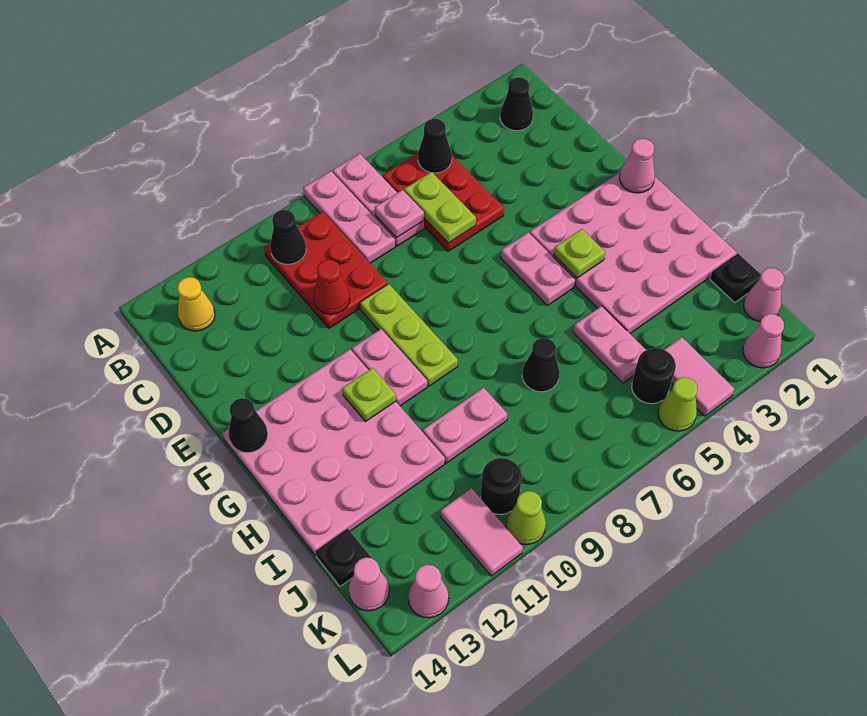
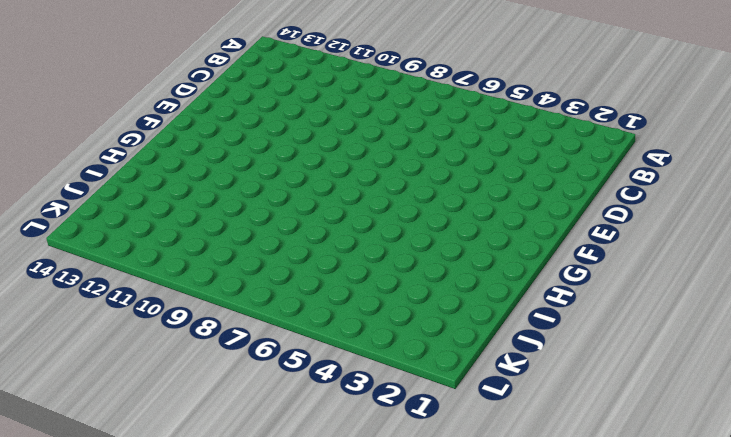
none -> pink 1x3 plate [333,154,424,246]
none -> pink 1x3 plate [303,171,395,263]
none -> black 1x1 cone [500,77,533,131]
none -> red 2x3 plate [383,154,504,251]

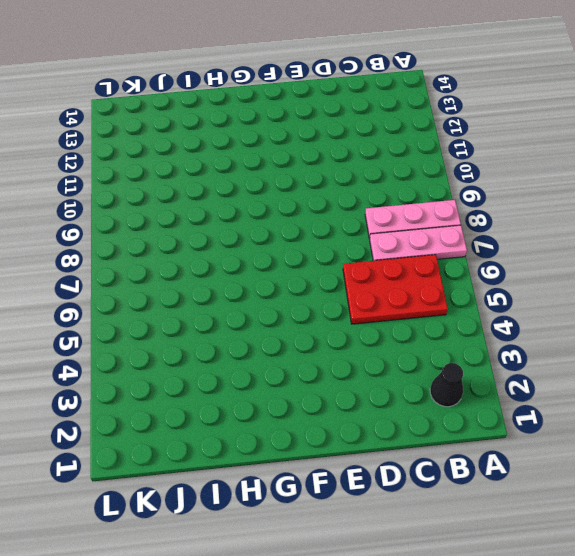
none -> red 2x3 plate [264,212,388,328]
none -> yellow 1x1 cone [177,277,215,331]
none -> lime 1x3 plate [360,284,458,386]
none -> pink 4x4 plate [530,172,737,333]

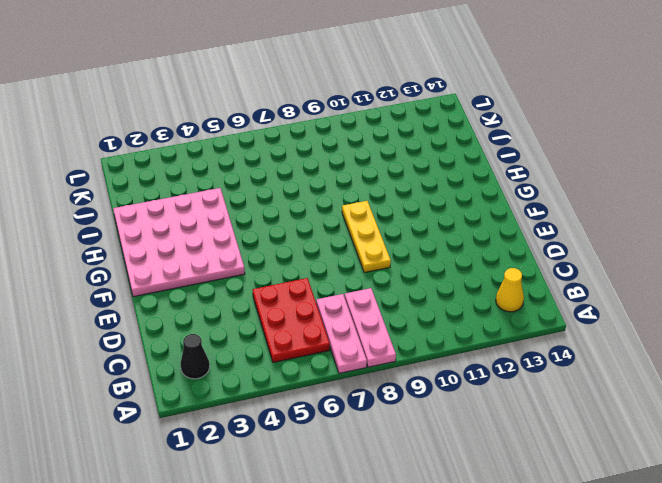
yellow 1x3 plate [342,201,391,273] -> lime 1x3 plate [360,284,458,386]
none -> red 2x3 plate [264,212,388,328]
none -> pink 1x2 plate [501,232,575,306]
none -> pink 1x2 plate [352,329,427,406]
none -> pink 4x4 plate [222,349,445,556]

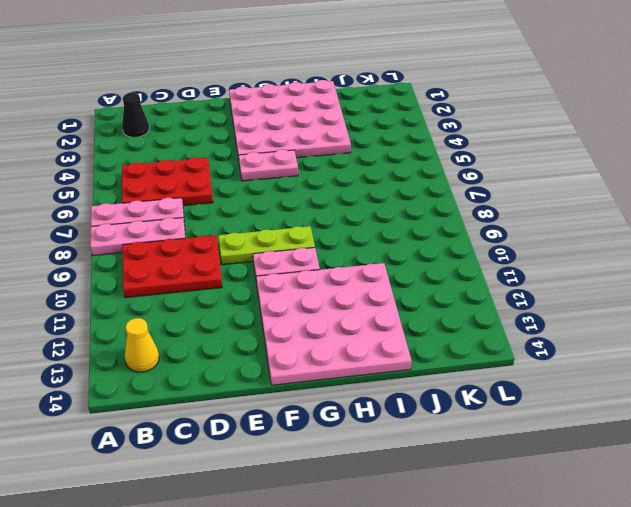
none -> pink 1x2 plate [573,306,646,383]
none -> black 1x1 cone [522,338,559,392]
none -> pink 1x2 plate [423,388,507,463]
none -> black 1x1 plate [710,254,761,303]

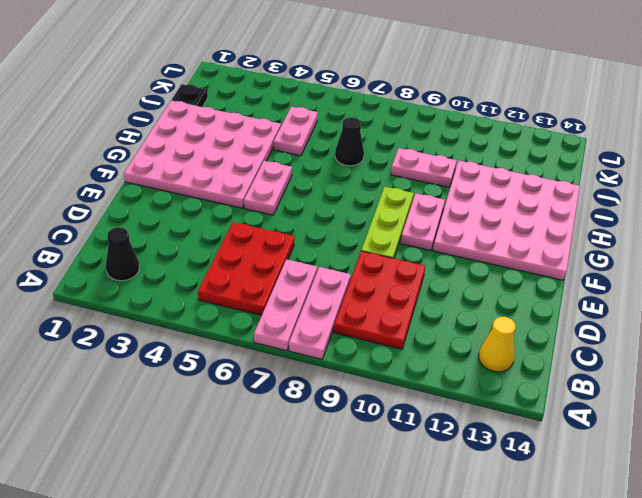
none -> black 1x1 plate [316,528,371,586]
none -> pink 1x1 cone [744,268,784,321]
none -> pink 1x2 tile [664,337,734,416]
none -> black 1x1 round brick [632,348,676,404]

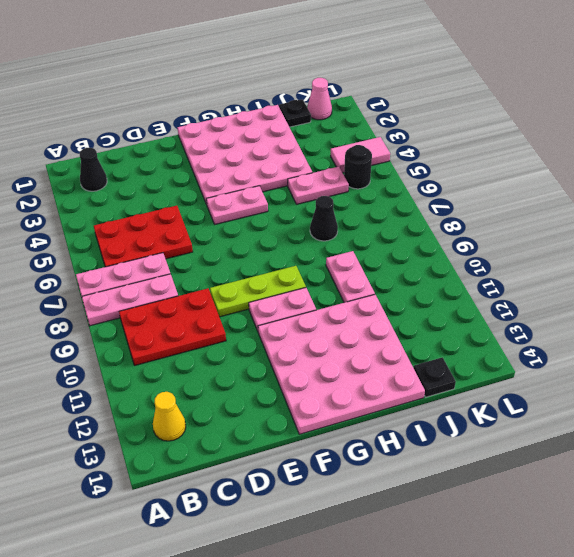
none -> black 1x1 round brick [481,458,522,515]
none -> pink 1x2 tile [441,488,523,576]
none -> pink 1x1 cone [349,557,389,611]
none -> pink 1x1 cone [743,314,784,368]

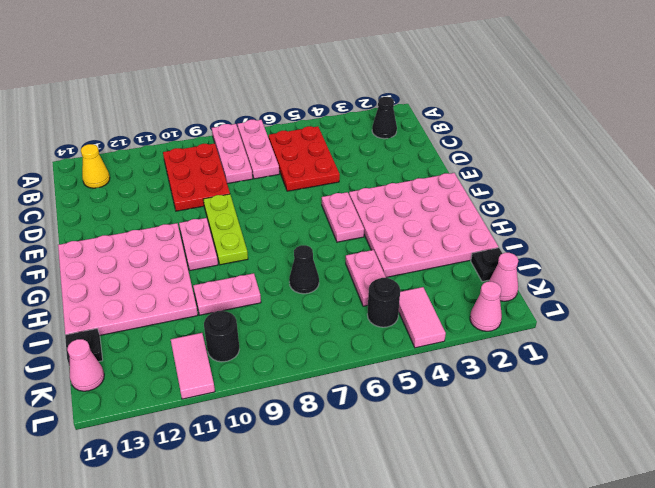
none -> lime 1x1 cone [658,377,697,431]
none -> lime 1x1 cone [506,491,546,545]
none -> pink 1x1 cone [408,565,449,618]
none -> black 1x1 cone [418,119,452,173]

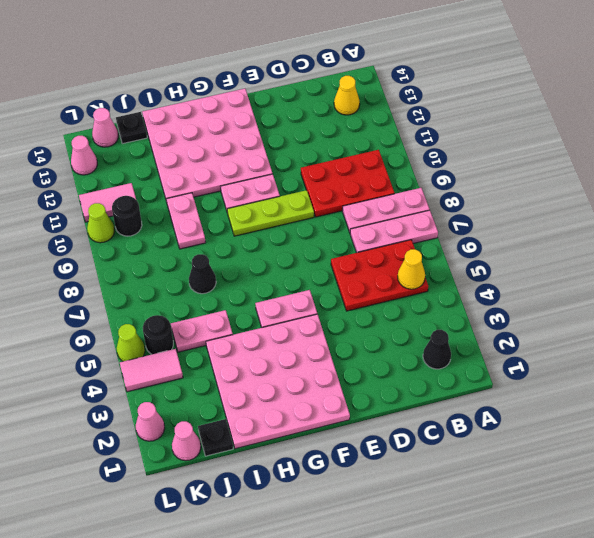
yellow 1x1 cone [398,249,425,289] -> black 1x1 cone [418,119,452,173]
none -> black 1x1 cone [270,210,306,264]
none -> lime 1x2 plate [404,172,476,243]
none -> pink 1x1 plate [375,190,424,238]
none -> red 1x1 cone [313,260,350,314]

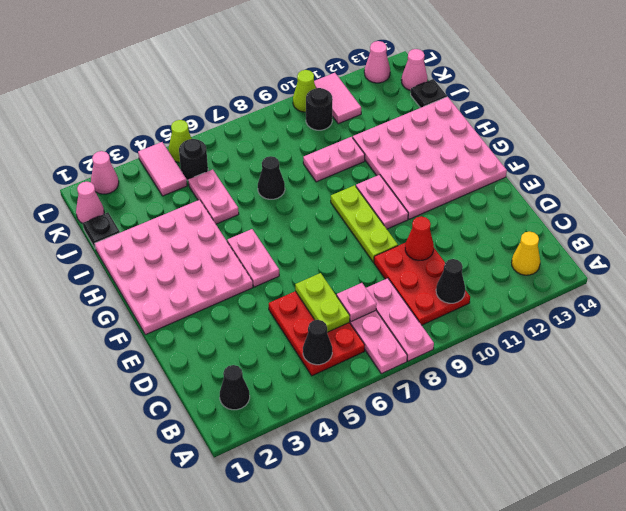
none -> pink 1x1 cone [620,139,655,193]
none -> black 1x1 cone [229,398,268,453]
none -> lime 1x1 plate [554,229,605,278]
none -> lime 1x1 plate [342,368,396,421]

